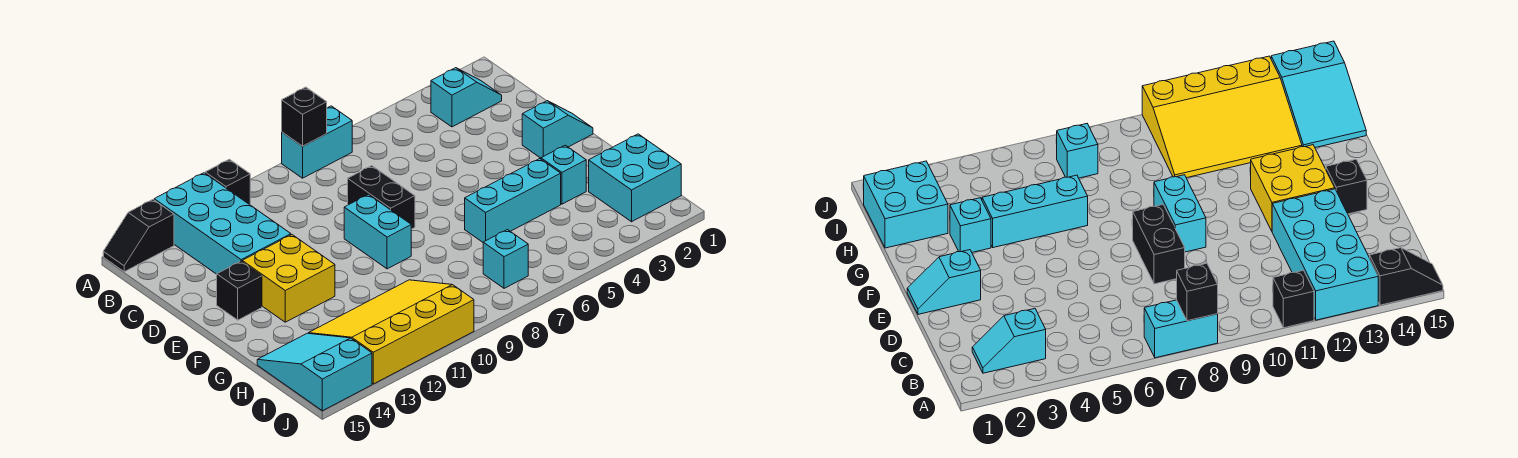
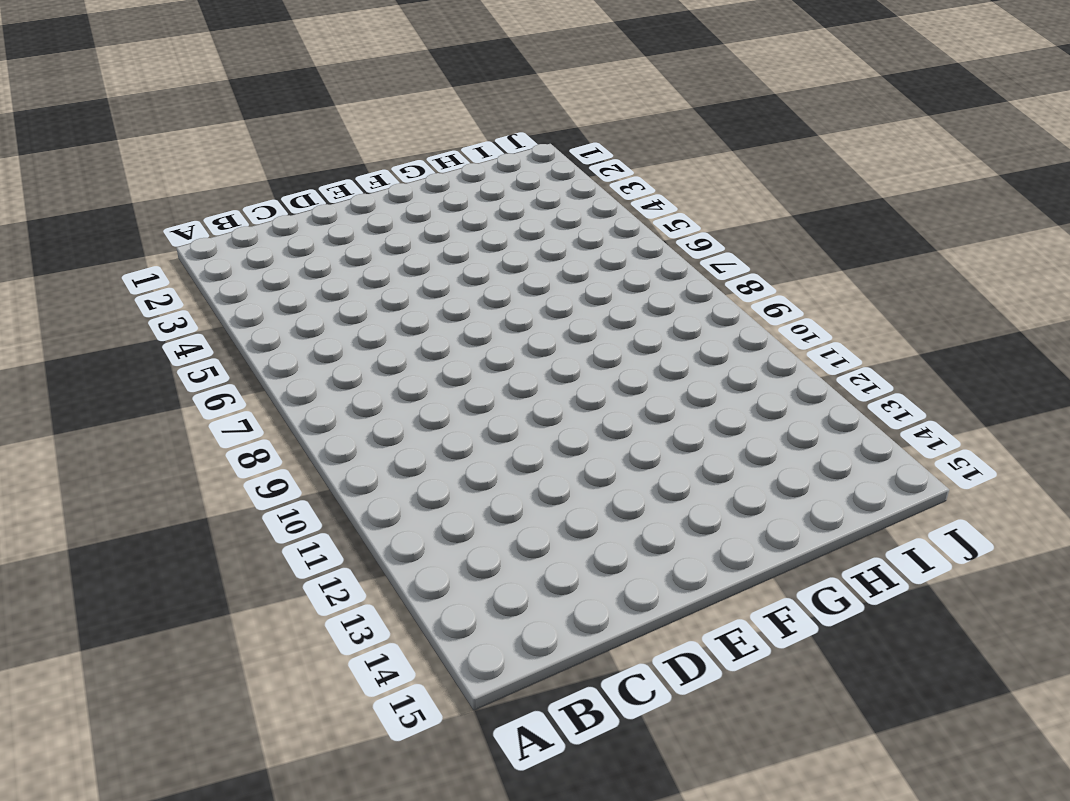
none -> cyan 1x2 brick [282,106,352,178]
none -> black 1x1 brick [205,159,250,205]
none -> cyan 2x4 brick [154,173,291,274]

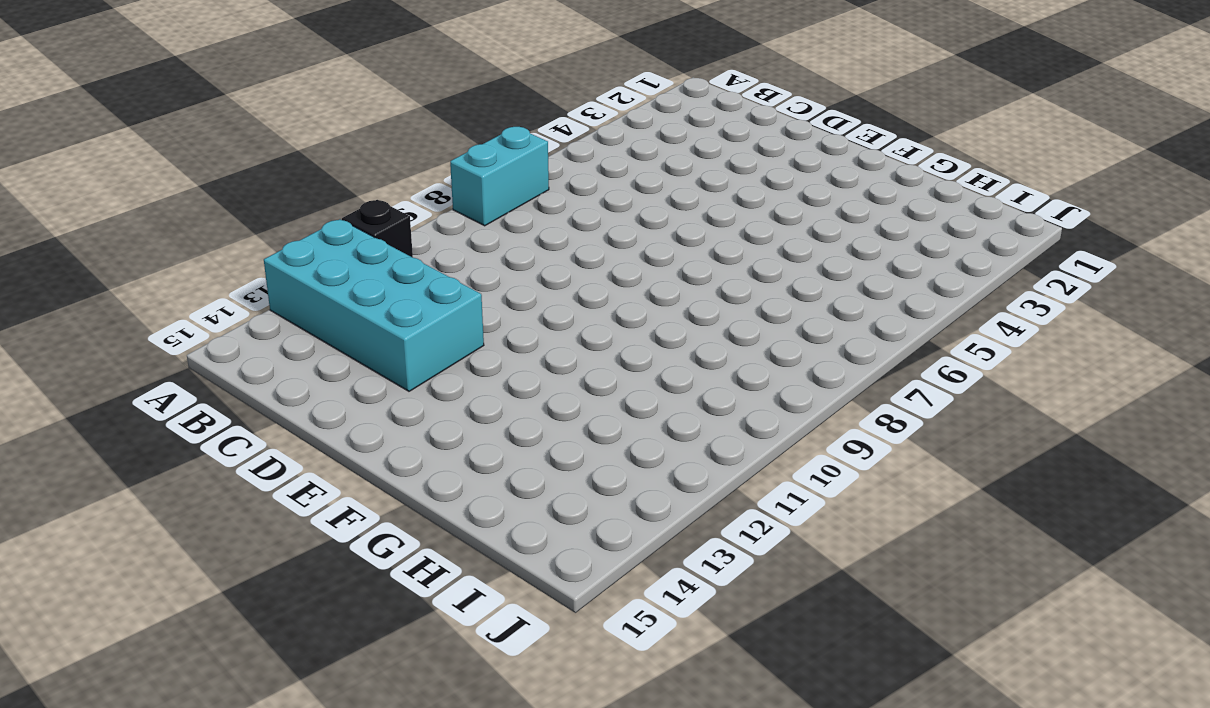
none -> black 1x2 slope [103,200,174,272]
none -> cyan 1x2 slope [431,68,502,127]
none -> black 1x2 brick [348,166,415,229]

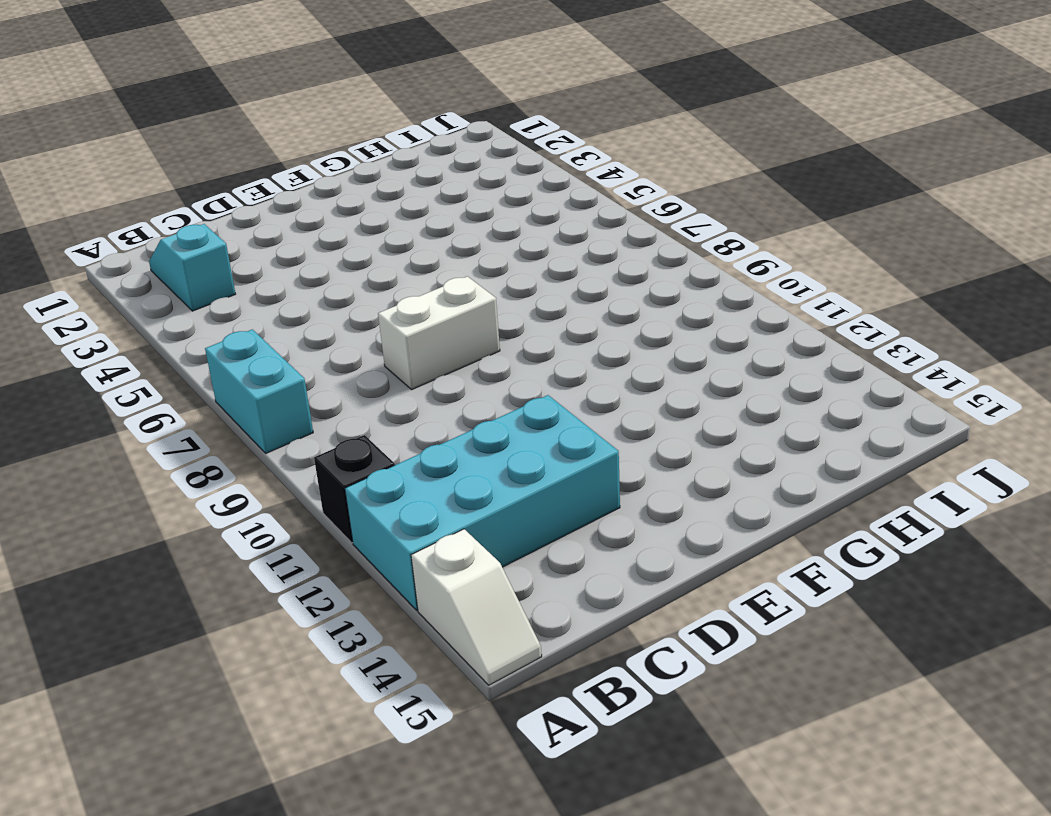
white 1x2 slope [411,529,542,685] -> black 1x2 slope [103,200,174,272]
white 1x2 brick [378,276,500,389] -> black 1x2 brick [348,166,415,229]
none -> cyan 1x2 slope [522,101,593,158]
none -> cyan 1x2 brick [344,194,411,269]
none -> yellow 2x2 brick [242,235,335,322]

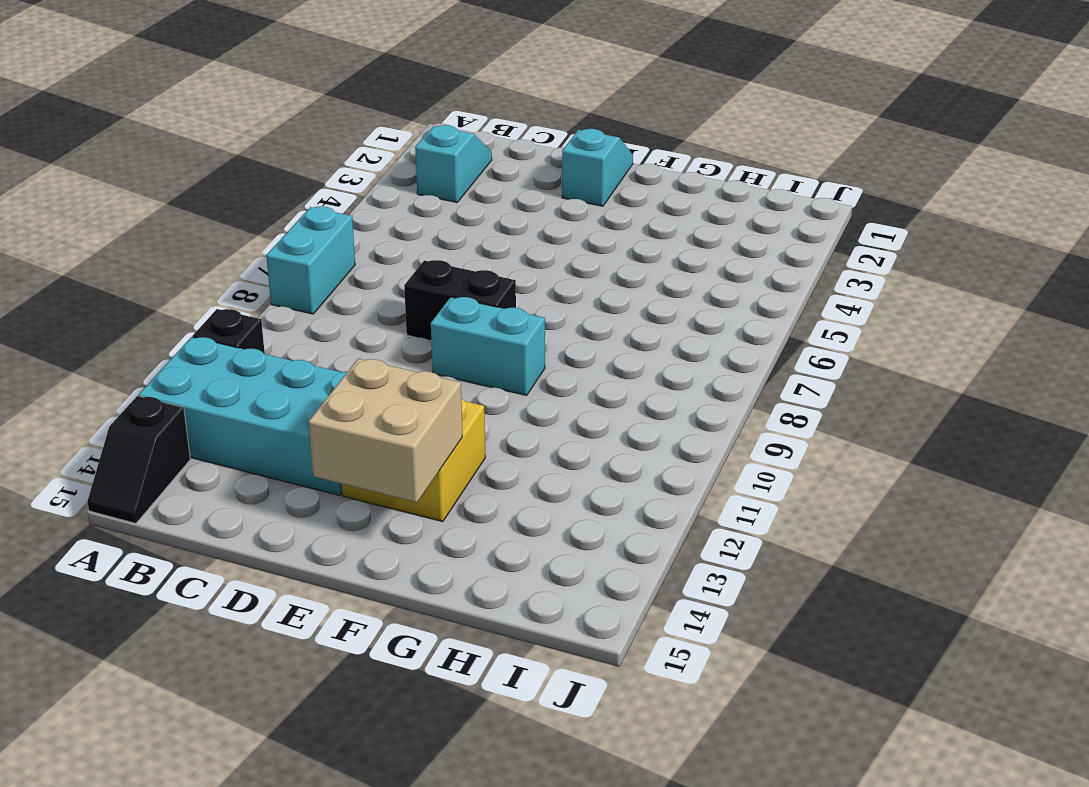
tan 2x2 brick [309,359,462,502] -> none
none -> black 1x1 brick [217,261,262,320]
none -> cyan 1x1 brick [541,145,586,204]
none -> cyan 1x3 brick [465,159,561,242]

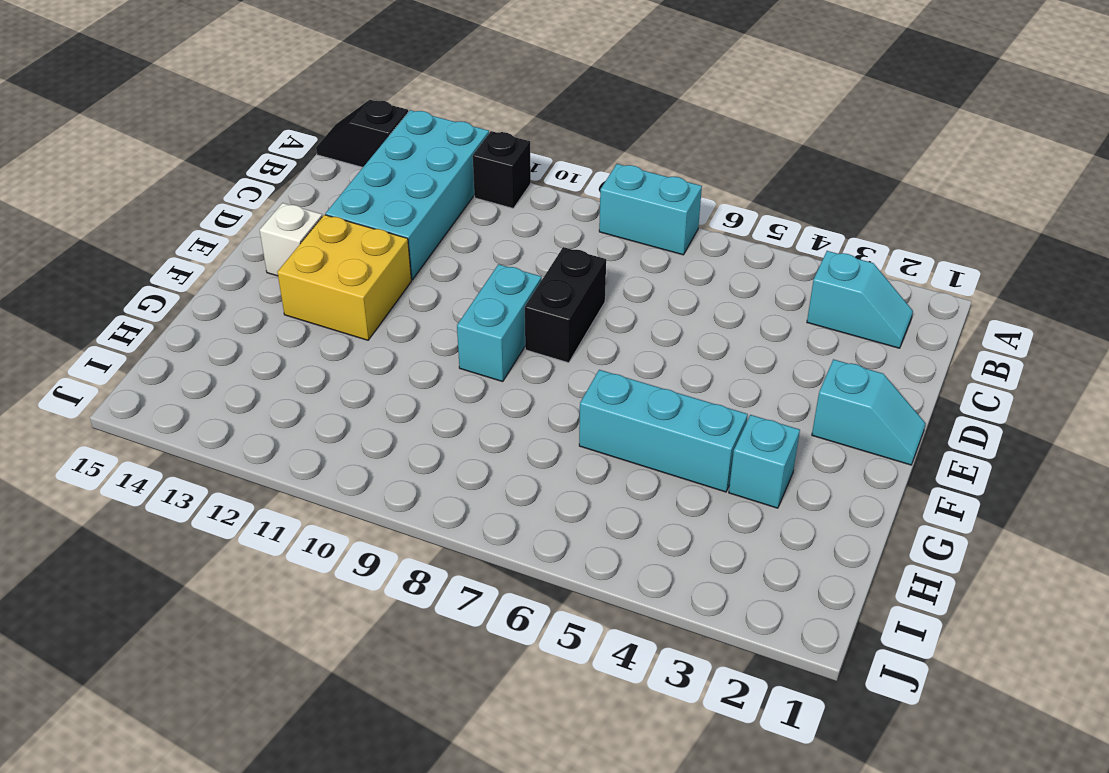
white 1x1 brick [260,203,322,276] -> black 1x1 brick [217,261,262,320]
none -> cyan 2x2 brick [589,134,681,222]
none -> yellow 3x4 slope [308,280,474,384]
none -> cyan 2x3 slope [257,333,372,411]

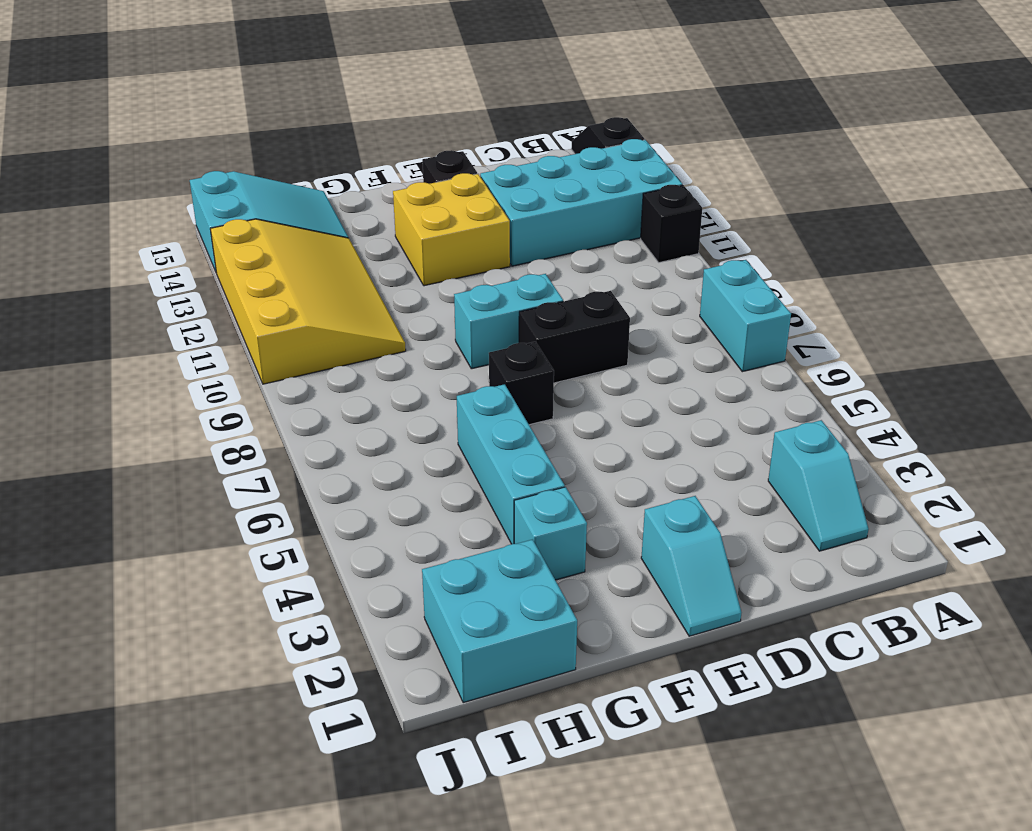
black 1x1 brick [489,342,554,425] -> black 1x1 brick moved to [282,87,327,146]
none -> cyan 1x1 brick [483,230,528,288]

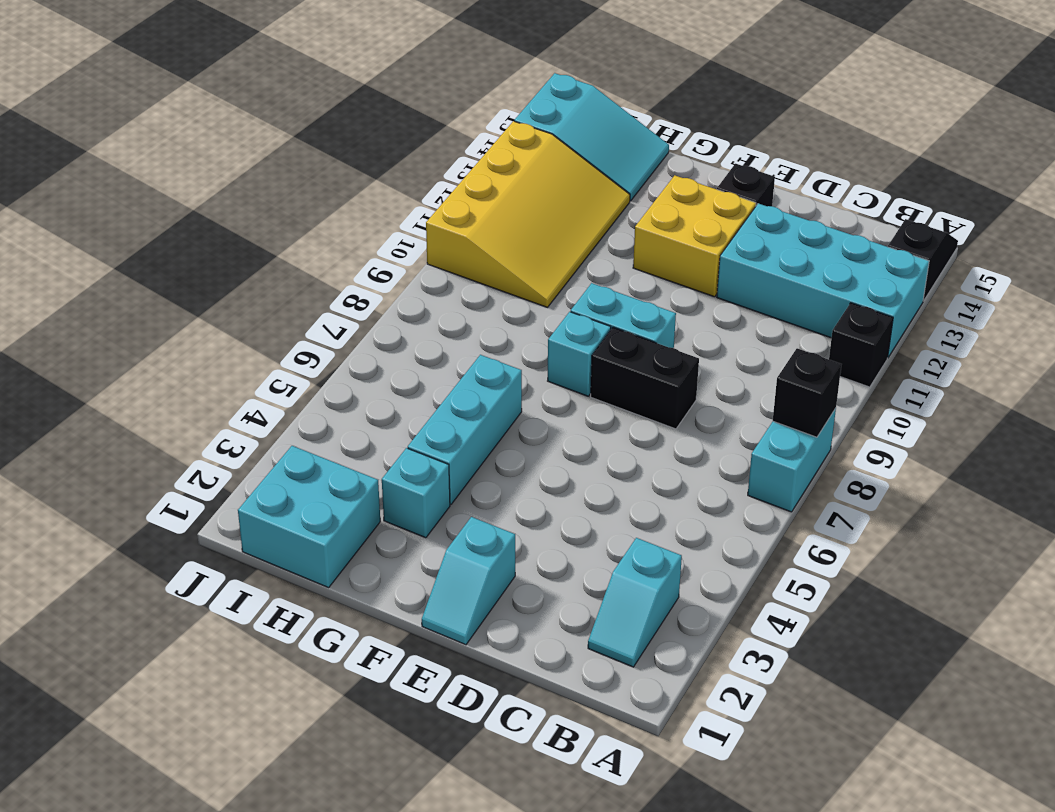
cyan 1x1 brick [548,312,611,396] -> cyan 1x1 brick moved to [483,230,528,288]

